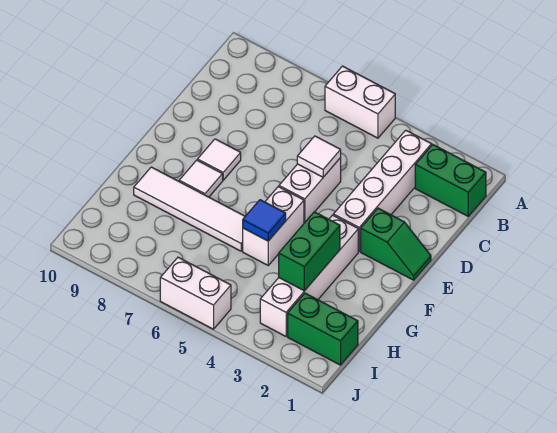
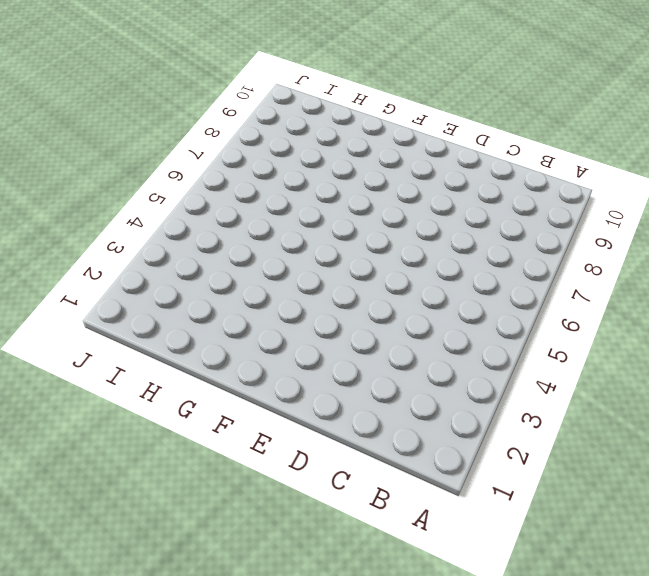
none -> white 1x2 brick [325,66,395,138]
none -> green 1x2 brick [415,145,486,216]
none -> white 1x4 brick [333,130,432,251]

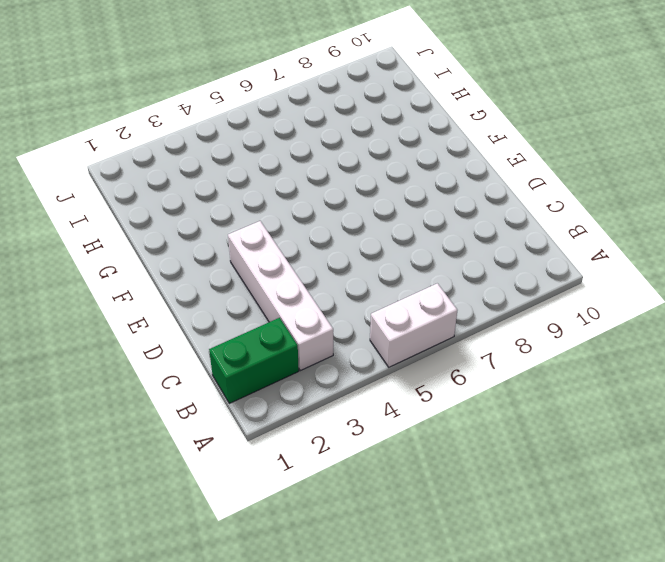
none -> white 1x2 brick [279,158,341,223]
none -> green 1x2 slope [361,208,431,280]
none -> white 1x1 tile [198,139,241,180]

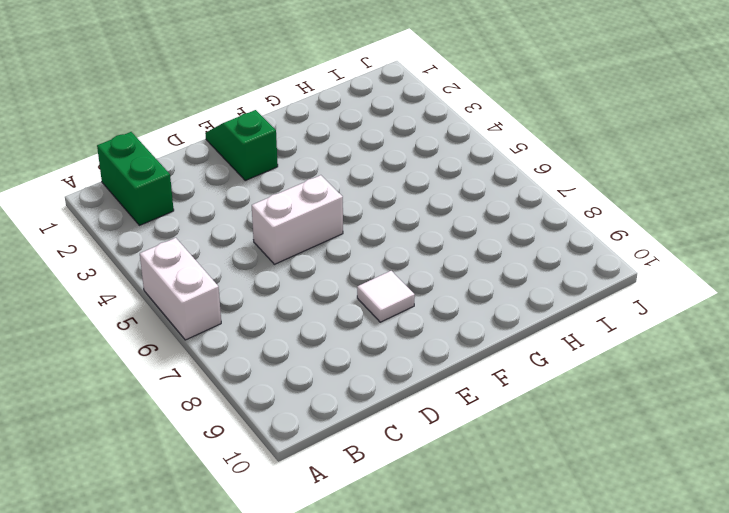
none -> white 1x4 brick [333,130,432,251]
none -> white 1x4 brick [260,215,358,336]
none -> white 1x2 brick [243,187,304,265]

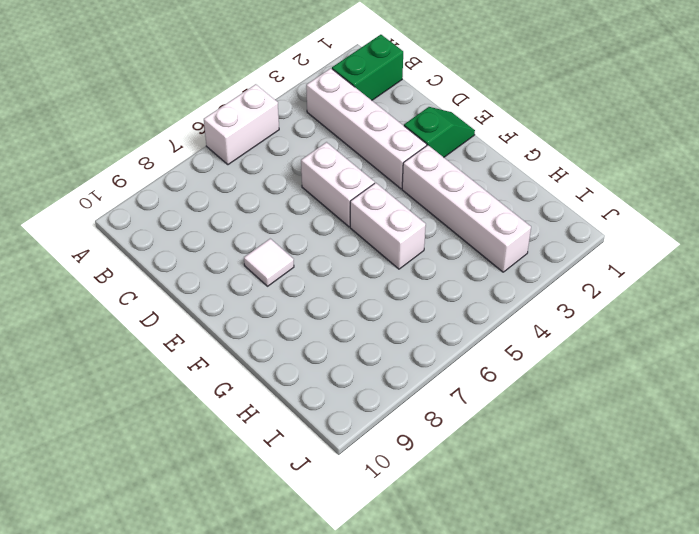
none -> white 1x1 tile [179,160,223,197]
none -> white 1x4 tile [134,167,245,251]
none -> green 1x2 brick [288,293,358,365]

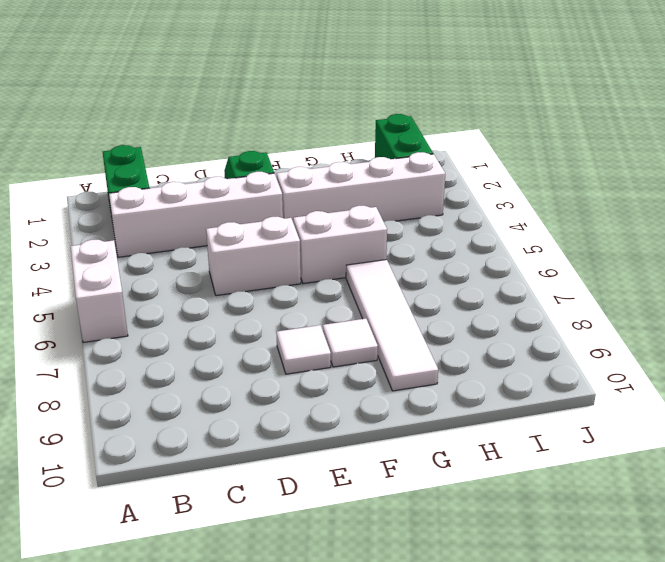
none -> white 1x2 brick [160,257,231,329]
none -> white 1x1 tile [297,136,341,177]
none -> green 1x2 brick [279,212,340,291]

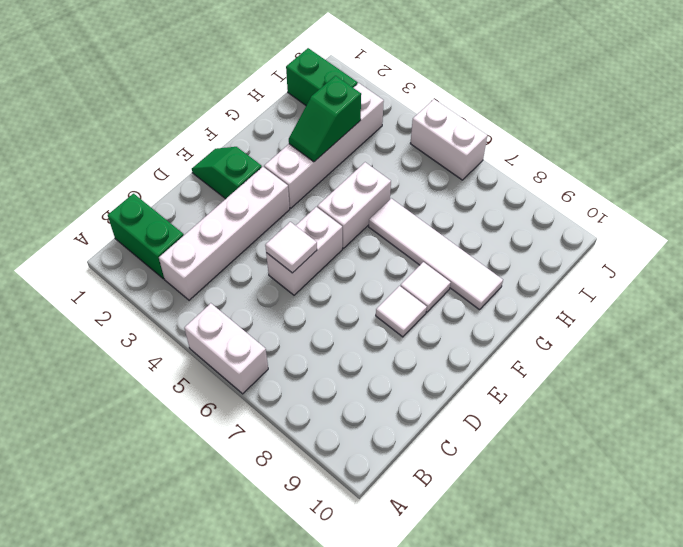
green 1x2 slope [289,76,361,162] -> green 1x2 brick [279,212,340,291]
none -> blue 1x1 tile [243,200,286,241]

